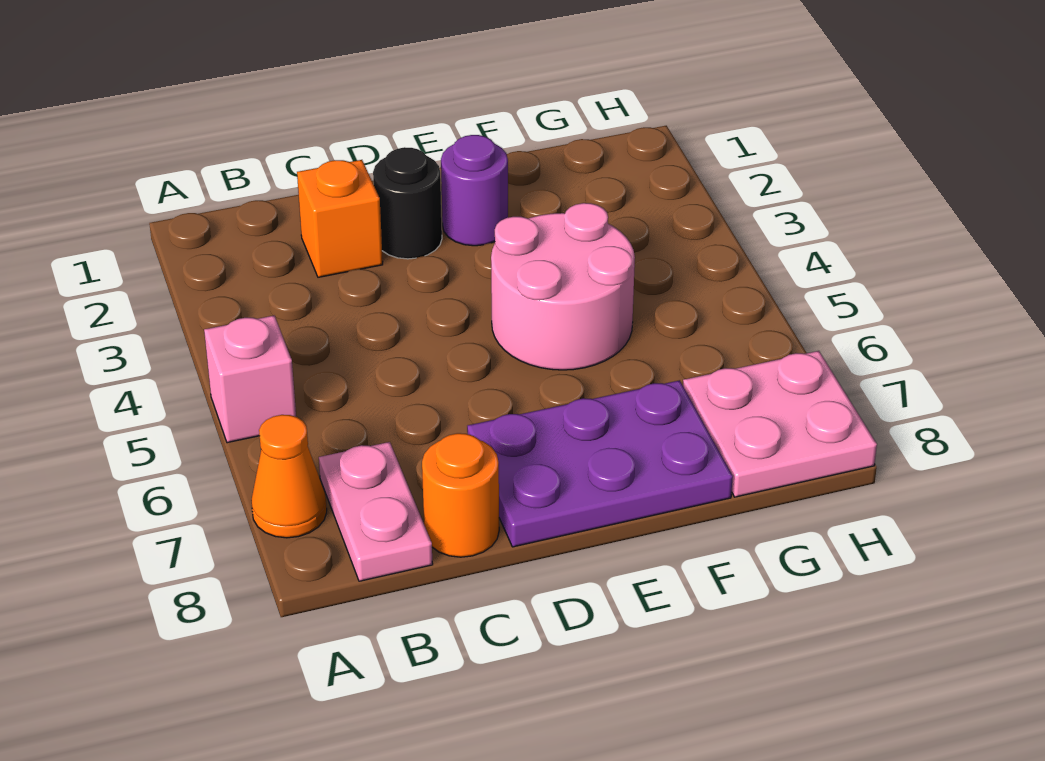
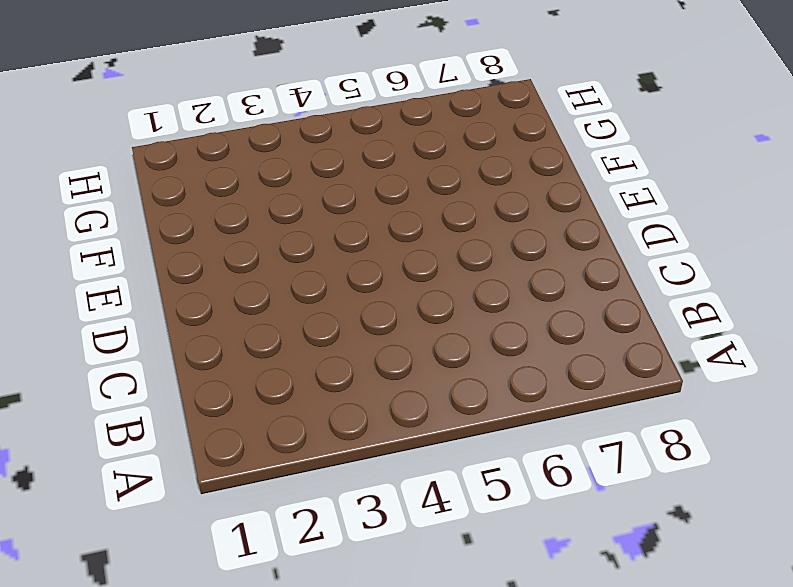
none -> pink 1x1 brick [204,316,296,443]
none -> orange 1x1 cone [251,415,327,538]

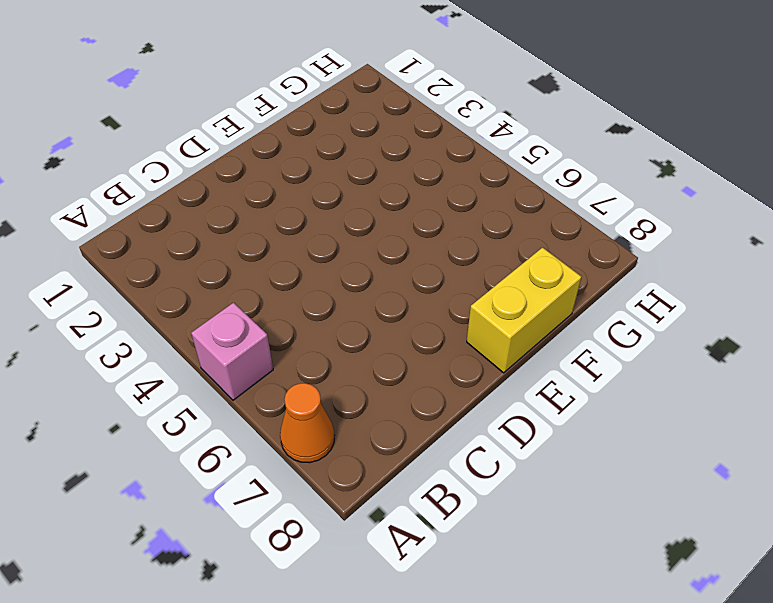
yellow 1x2 brick [467,248,581,373] -> purple 2x3 plate [467,380,733,547]
none -> pink 1x2 plate [319,442,433,581]
none -> orange 1x1 brick [297,160,383,277]

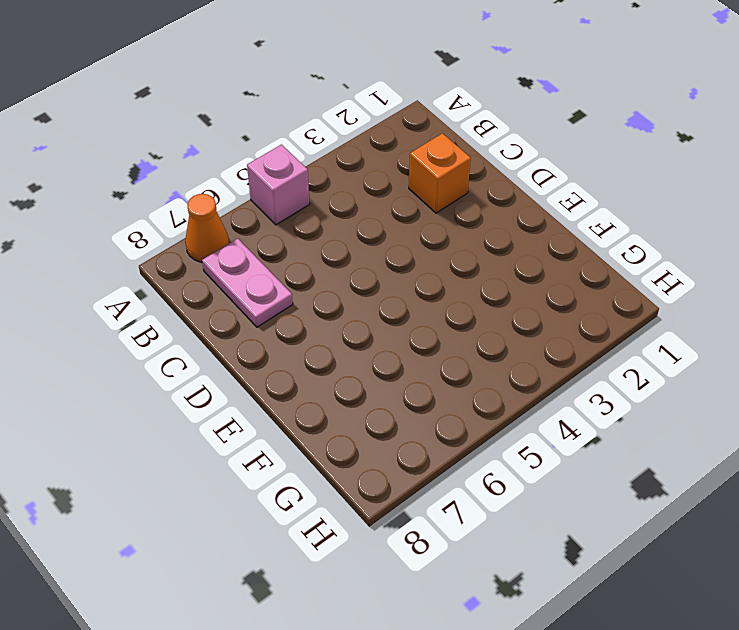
pink 1x2 plate [202,239,293,327] -> pink 1x2 plate turned to [319,442,433,581]
none -> orange 1x1 round brick [422,433,499,557]
none -> black 1x1 round brick [373,147,442,259]

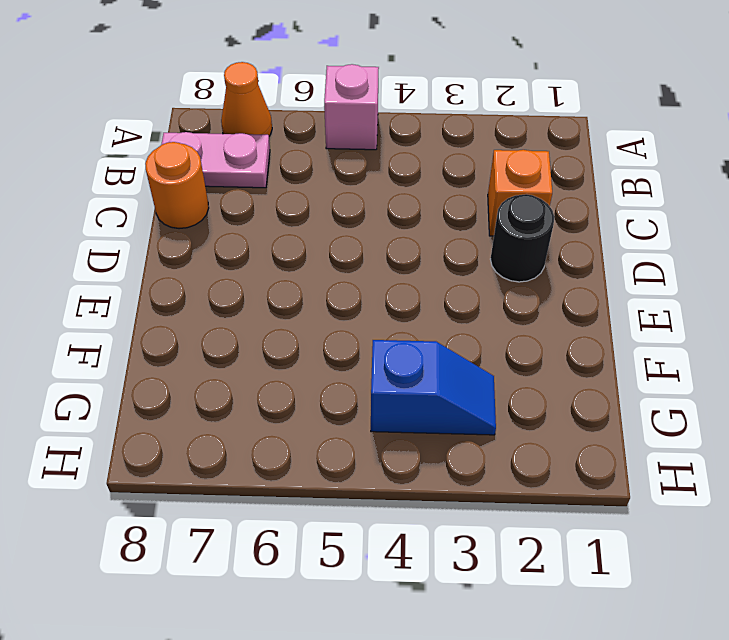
blue 1x2 slope [371,340,496,435] -> none
none -> purple 2x3 plate [467,380,733,547]
none -> purple 1x1 round brick [441,135,508,246]

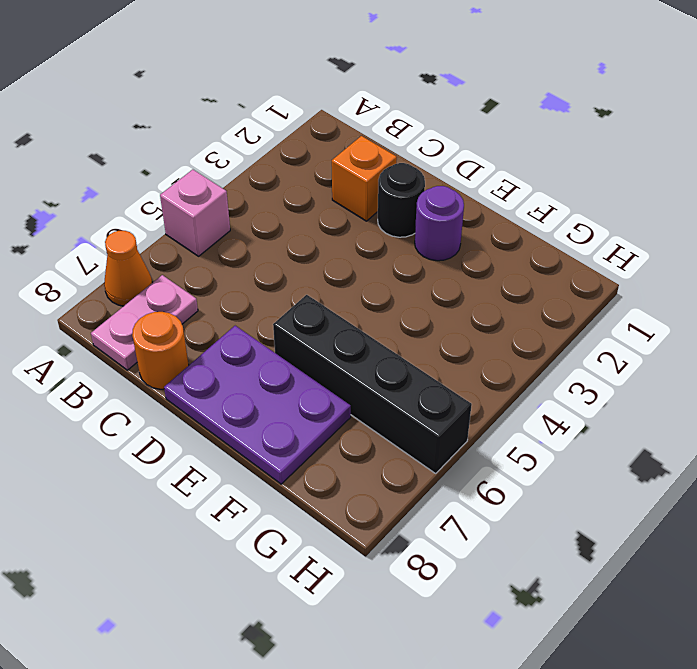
black 1x4 brick [273,295,472,473] -> none
none -> pink 2x2 round brick [491,203,635,370]
none -> pink 2x2 plate [683,351,877,497]

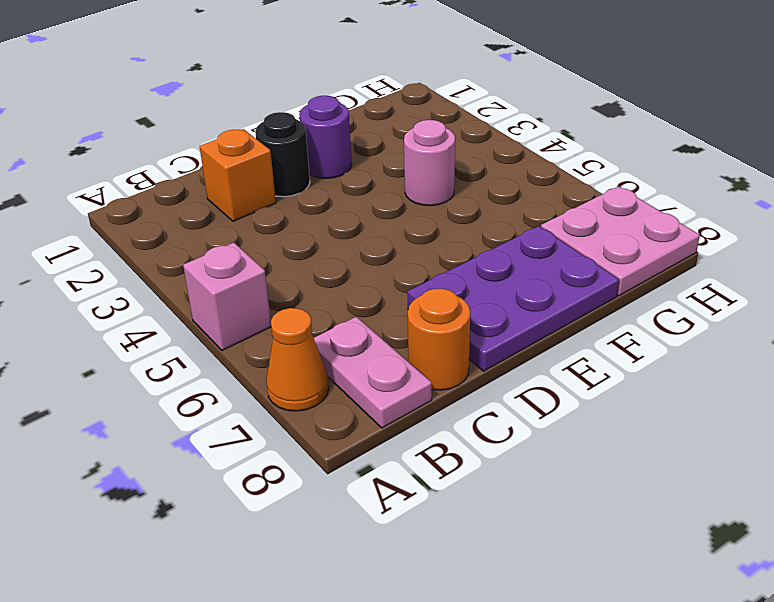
pink 1x1 round brick [404,120,455,206] -> pink 2x2 round brick [491,203,635,370]

